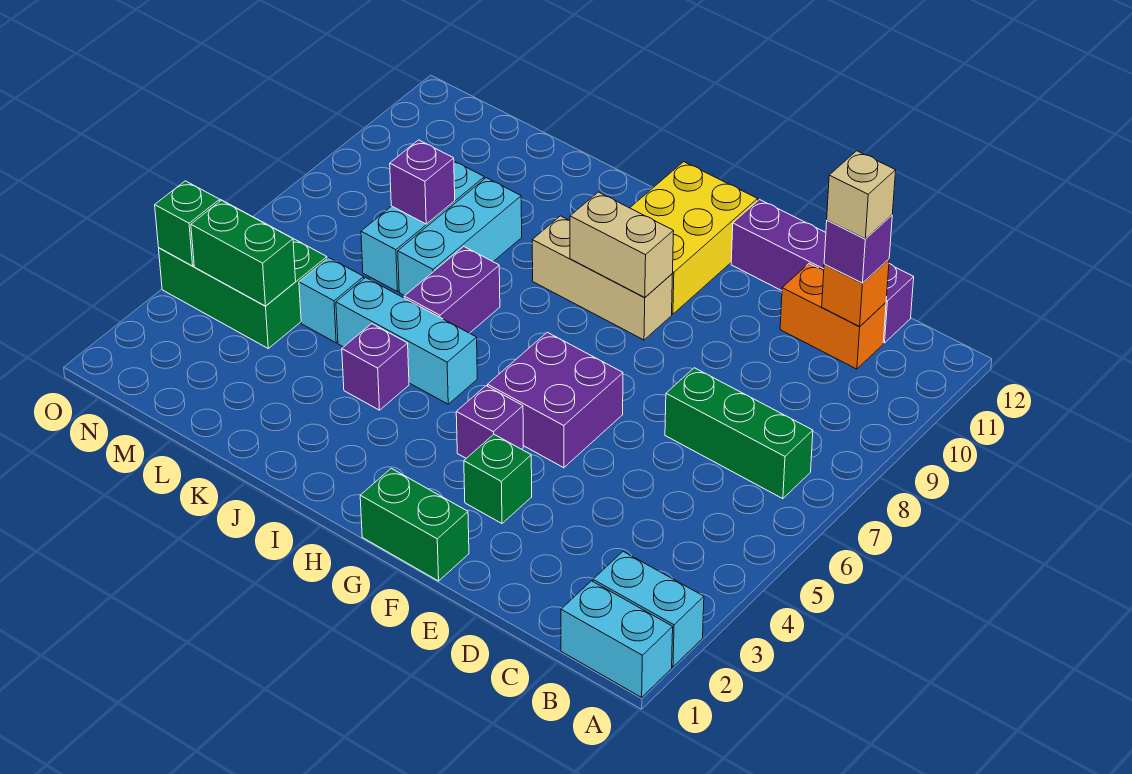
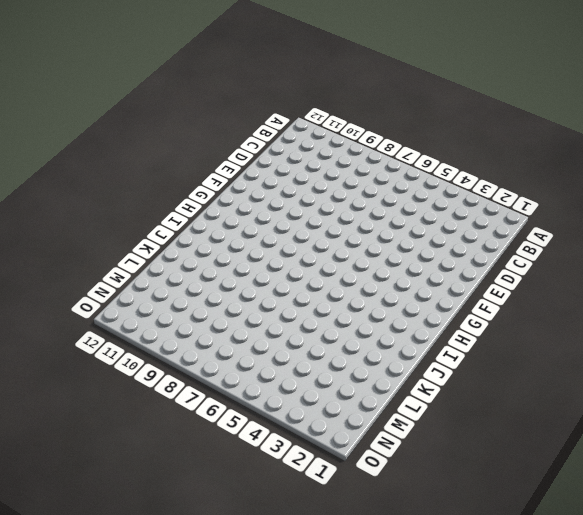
none -> cyan 1x2 brick [561,581,673,697]
none -> cyan 1x2 brick [593,552,704,667]
none -> green 1x3 brick [665,368,813,499]

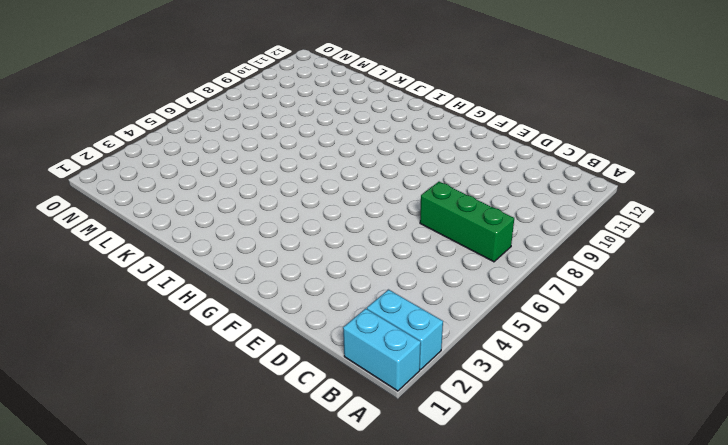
none -> orange 1x2 brick [780,264,886,369]
none -> purple 1x4 brick [731,200,914,343]
none -> green 1x2 brick [360,468,469,581]

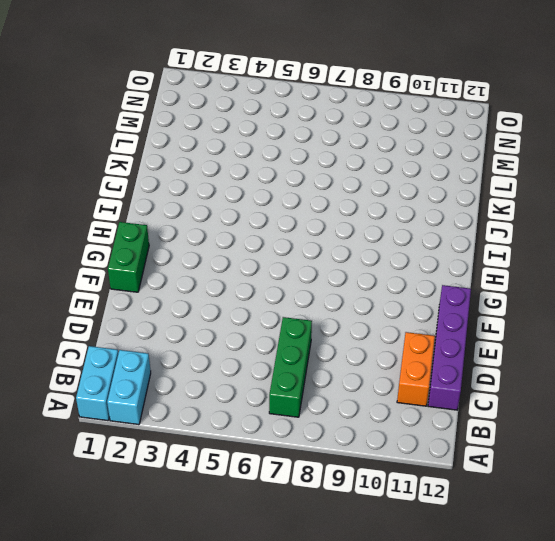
none -> green 1x1 brick [464,434,532,523]
none -> purple 2x2 brick [488,332,623,468]
none -> purple 1x1 brick [456,386,523,458]

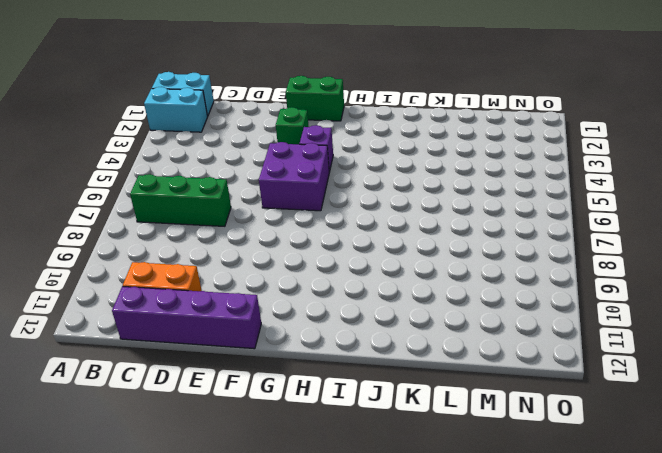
none -> tan 1x3 brick [532,216,673,340]
none -> yellow 2x3 brick [630,162,758,314]
none -> cyan 1x3 brick [336,278,477,404]

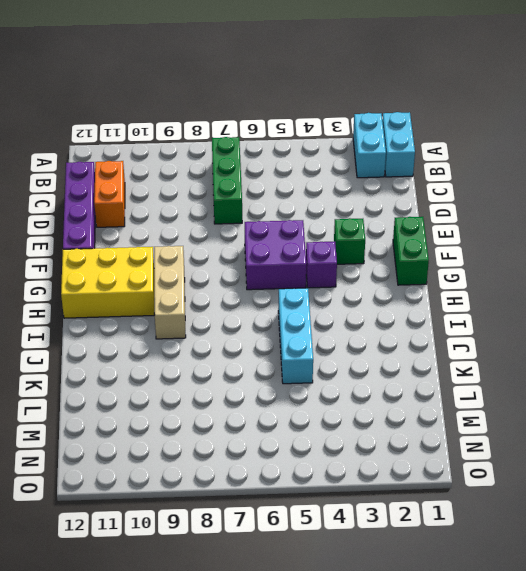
none -> purple 1x1 brick [342,324,409,410]
none -> purple 1x2 brick [404,247,500,333]
none -> cyan 1x3 brick [398,178,522,296]

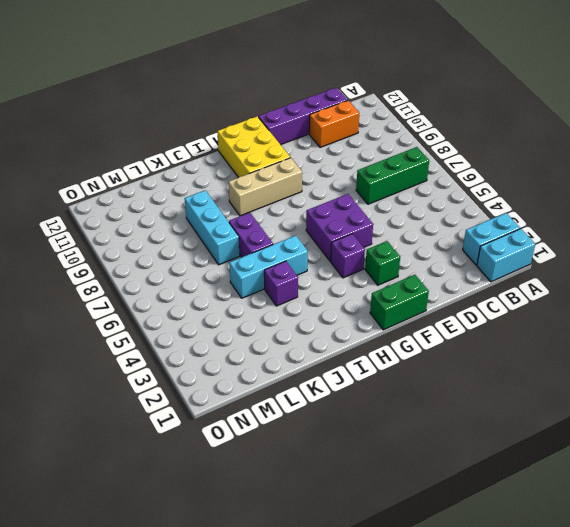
none -> cyan 1x1 brick [299,258,364,343]
none -> cyan 1x3 brick [361,161,484,292]
none -> green 2x3 brick [159,199,327,348]

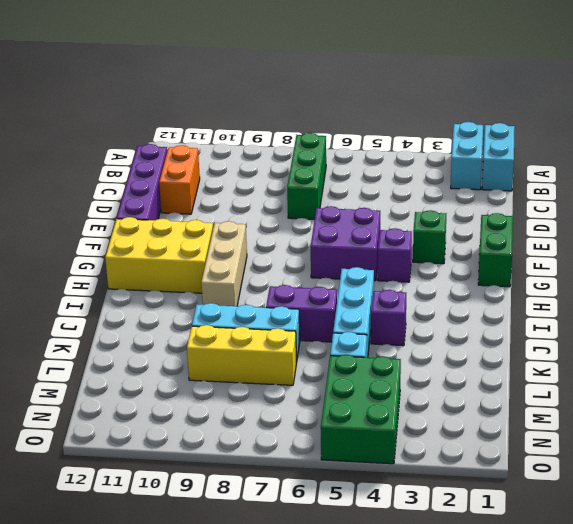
yellow 1x3 brick [187,325,297,385] -> cyan 1x3 brick [361,161,484,292]
none -> orange 1x1 brick [822,259,889,326]
none -> tan 1x2 brick [570,192,674,298]
none -> purple 1x1 brick [390,140,455,224]

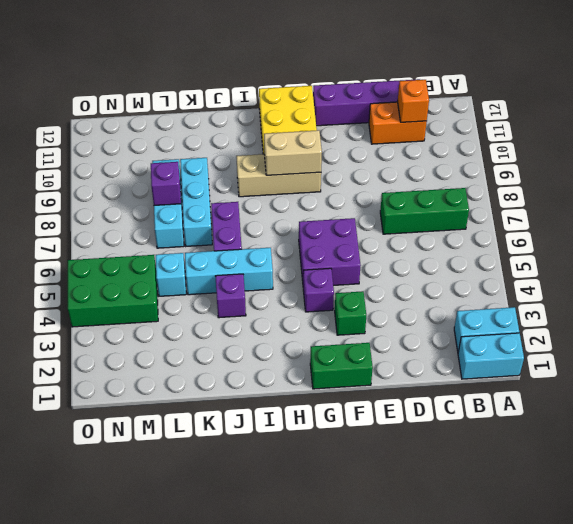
none -> green 1x2 brick [191,200,296,306]
none -> green 1x1 brick [155,181,220,266]
none -> purple 1x1 brick [824,215,892,283]

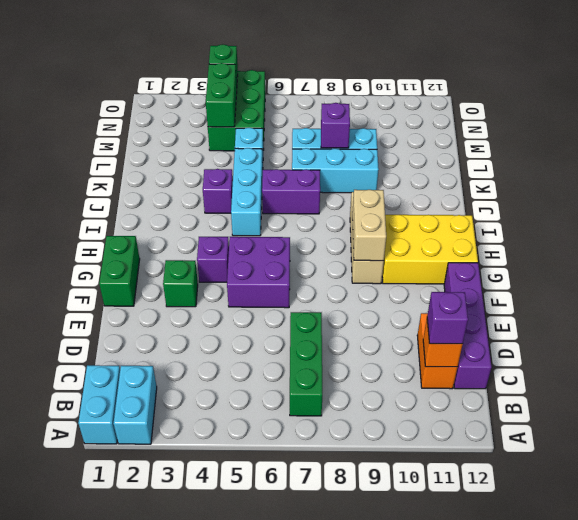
none -> tan 1x1 brick [827,151,896,239]

